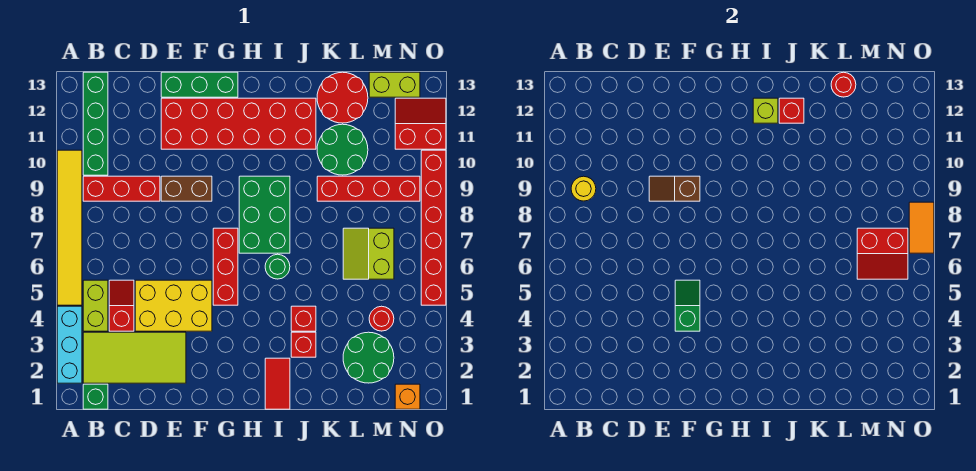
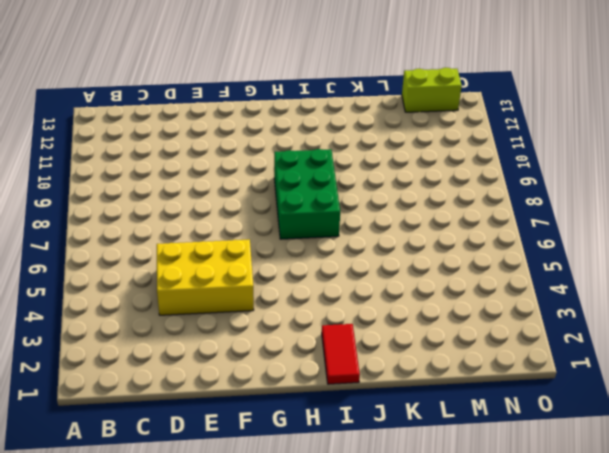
none -> cyan 1x3 brick [57,306,82,383]
none -> yellow 1x6 tile [57,150,82,305]
none -> green 1x1 brick [83,384,108,409]
none -> lime 2x4 tile [83,332,186,383]

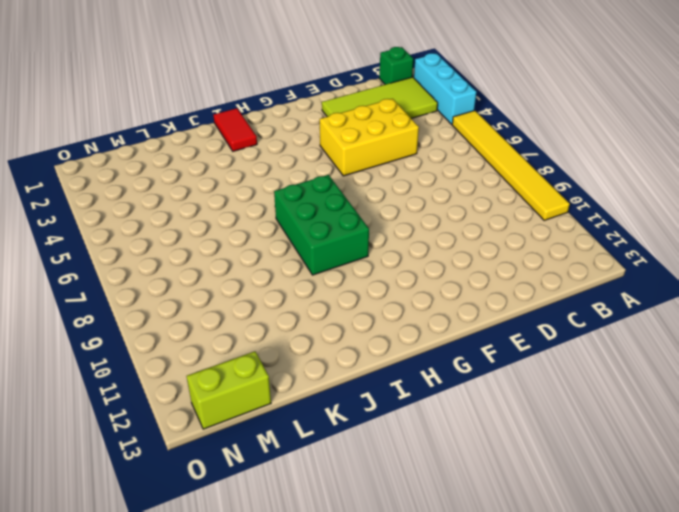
none -> lime 1x2 brick [83,280,108,331]
none -> red 1x3 brick [83,176,160,201]
none -> green 1x4 brick [83,72,108,175]
none -> red 1x2 slope [109,280,134,331]

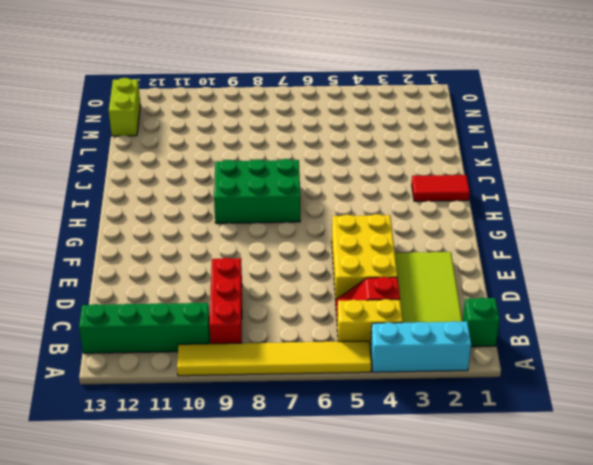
yellow 1x2 brick [337,299,403,348] -> lime 1x2 brick [83,280,108,331]
none -> brown 1x2 brick [161,176,212,201]
none -> red 2x6 brick [161,98,316,149]
none -> green 1x3 brick [161,72,238,97]
none -> red 1x3 brick [213,228,238,305]

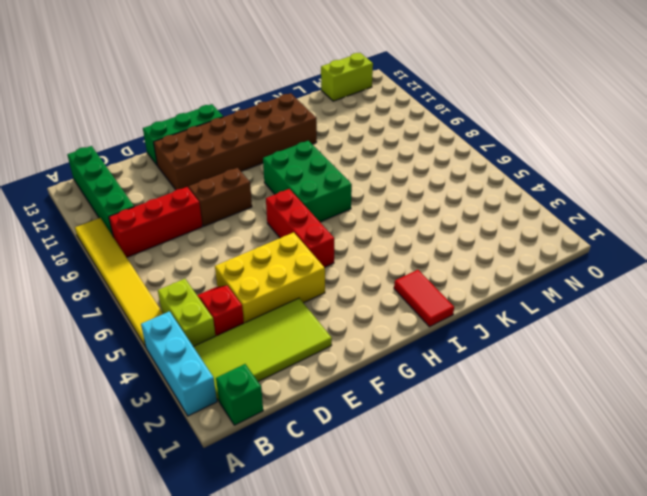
brown 2x6 brick [154,93,317,190] -> red 2x6 brick [161,98,316,149]
none -> green 1x1 round brick [265,254,290,279]
none -> red 1x1 brick [291,332,316,357]
none -> red 1x1 brick [291,306,316,331]
none -> red 1x4 brick [317,176,420,201]

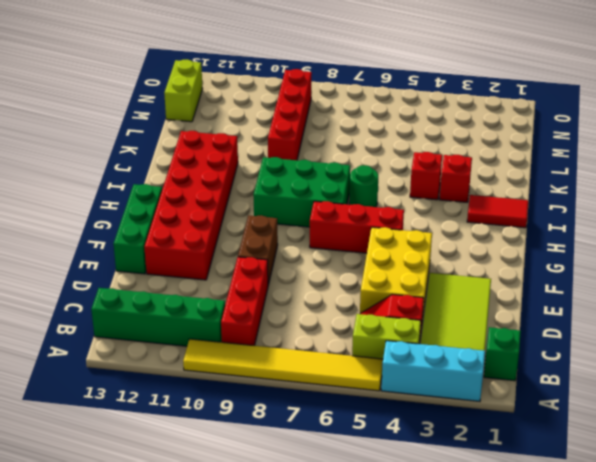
none -> green 2x2 round brick [317,124,368,175]
none -> red 2x2 round brick [317,72,368,123]
none -> green 2x2 round brick [343,332,394,383]
none -> lime 2x2 slope [343,228,394,279]

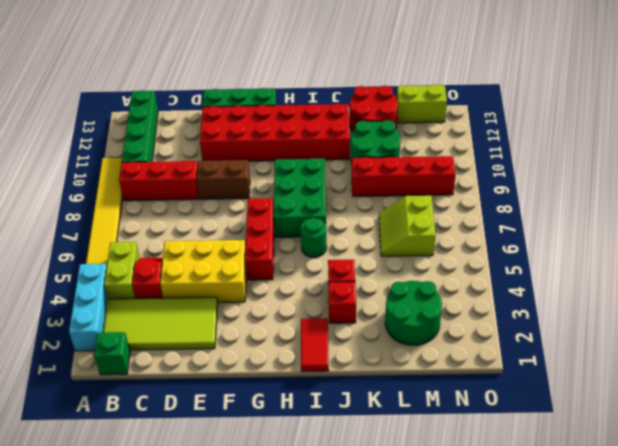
none -> red 1x1 round brick [369,306,394,331]
none -> orange 1x1 brick [395,384,420,409]
none -> red 2x2 slope [395,98,446,149]
none -> red 1x6 brick [421,150,446,305]

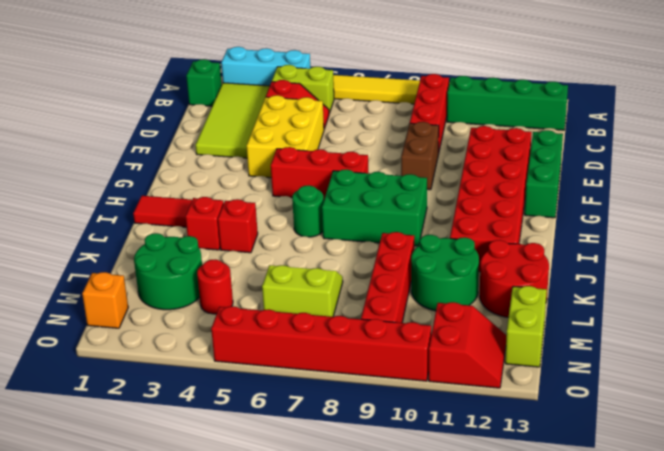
none -> yellow 1x1 round brick [571,176,596,201]
none -> brown 1x2 slope [649,176,700,201]
none -> green 1x2 slope [675,280,700,331]
none -> lime 1x1 brick [753,98,778,123]

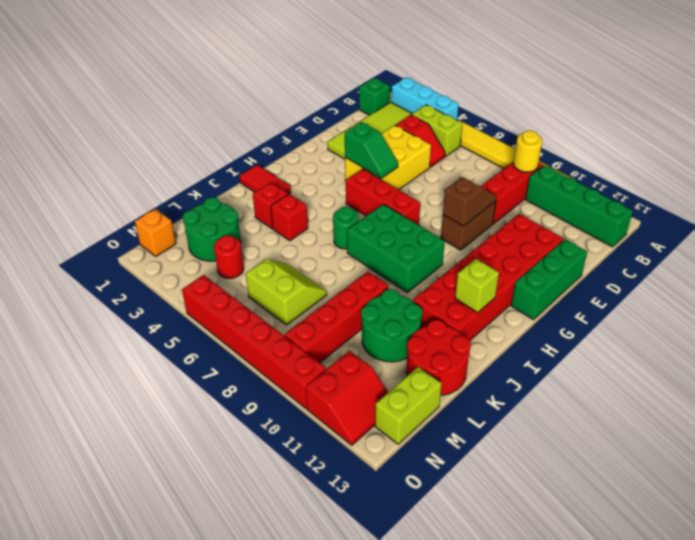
none -> red 1x1 brick [779,98,804,123]
none -> red 1x1 round brick [831,72,856,97]
none -> red 2x2 slope [857,228,908,279]
none -> orange 1x2 tile [909,202,934,253]

